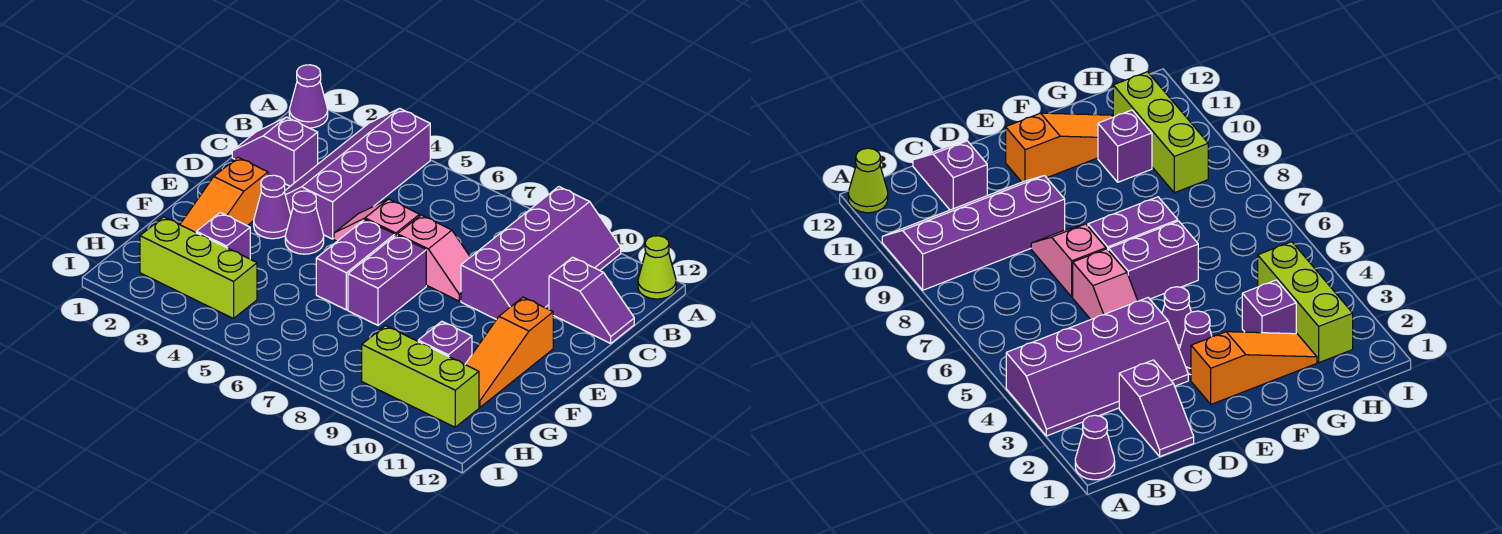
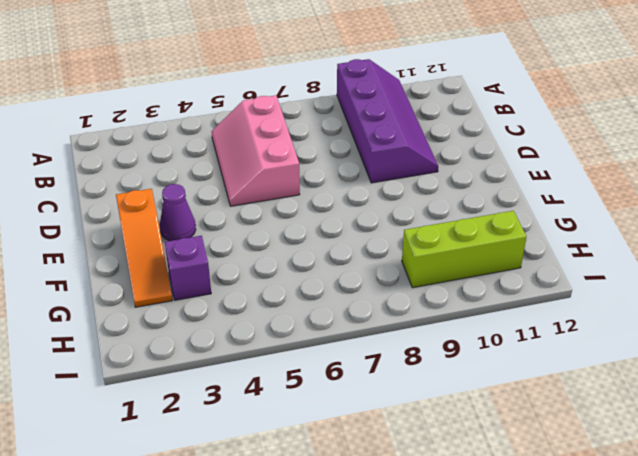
pink 2x3 slope [212,95,300,206] -> pink 1x2 slope [334,199,420,241]
none -> purple 1x1 cone [289,65,328,128]
none -> purple 2x4 slope [284,108,430,239]
none -> lime 1x1 cone [638,236,676,299]

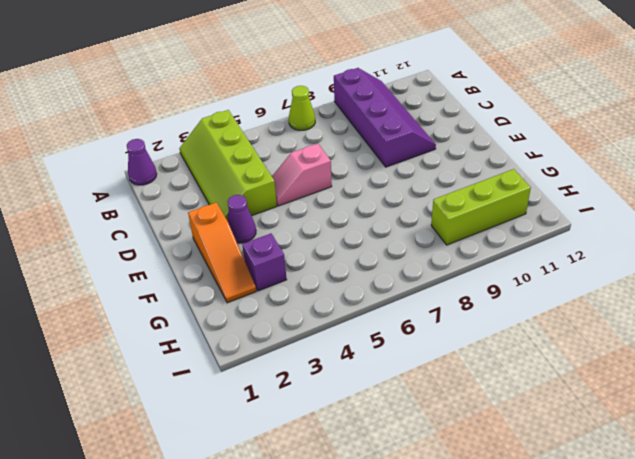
lime 2x4 slope [179,110,277,220] -> purple 2x4 slope [284,108,430,239]
lime 1x1 cone [289,86,315,130] -> lime 1x1 cone moved to [638,236,676,299]
none -> purple 1x2 slope [232,117,318,186]
none -> purple 1x2 slope [549,257,634,343]
none -> pink 1x2 slope [397,215,470,301]

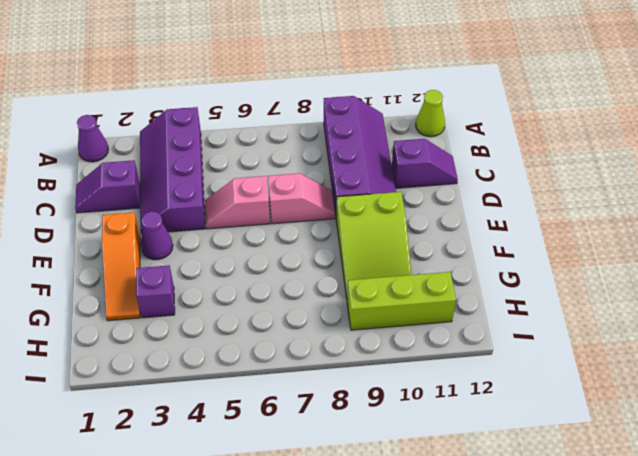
lime 2x3 slope [336,192,412,297] -> purple 1x1 brick [418,321,472,364]
none -> purple 1x1 cone [285,191,324,254]
none -> purple 1x2 brick [316,219,395,310]
none -> purple 1x2 brick [348,235,426,325]

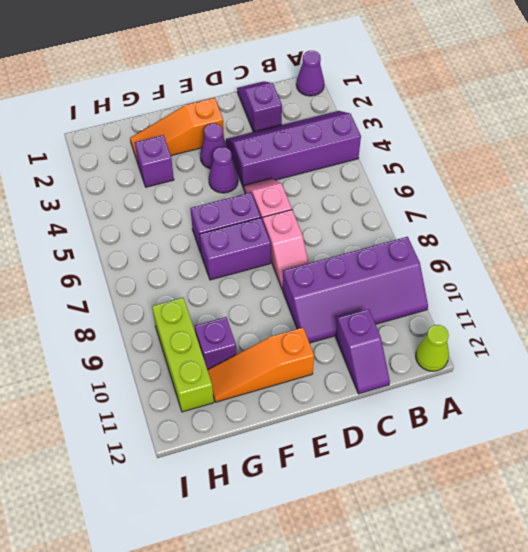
none -> lime 1x3 brick [140,217,257,319]

